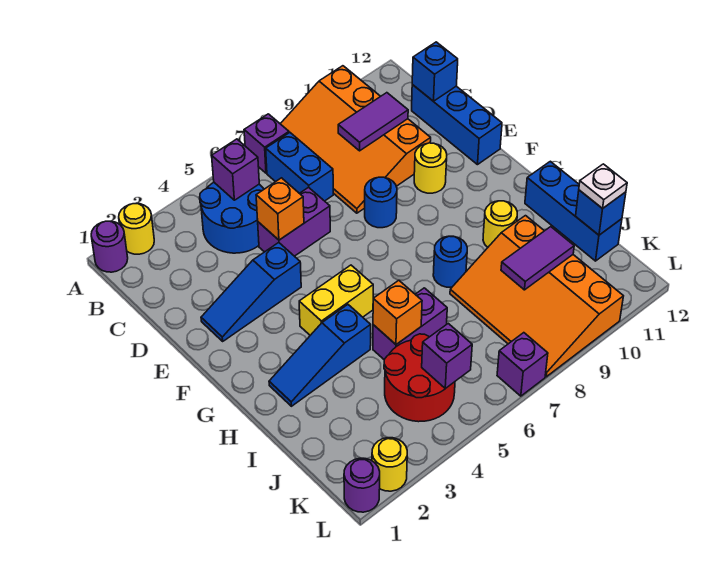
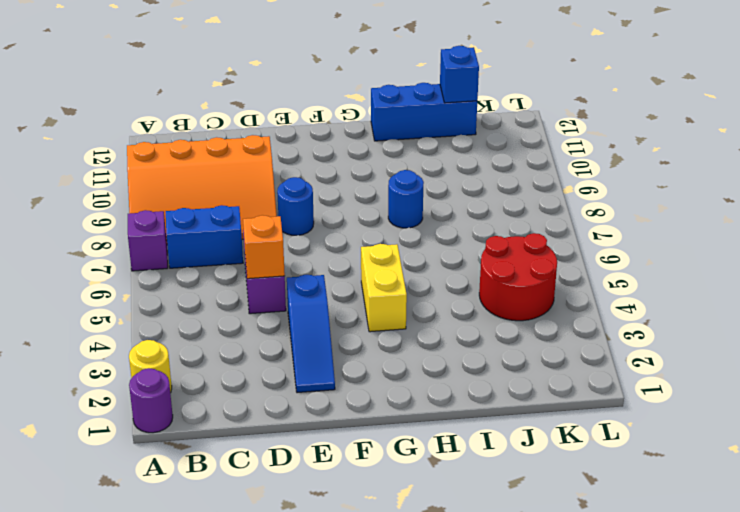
none -> blue 2x2 round brick [200,182,264,253]
none -> blue 1x3 brick [412,85,502,165]
none -> yellow 1x1 round brick [414,143,447,193]
none -> blue 1x3 slope [269,305,371,406]

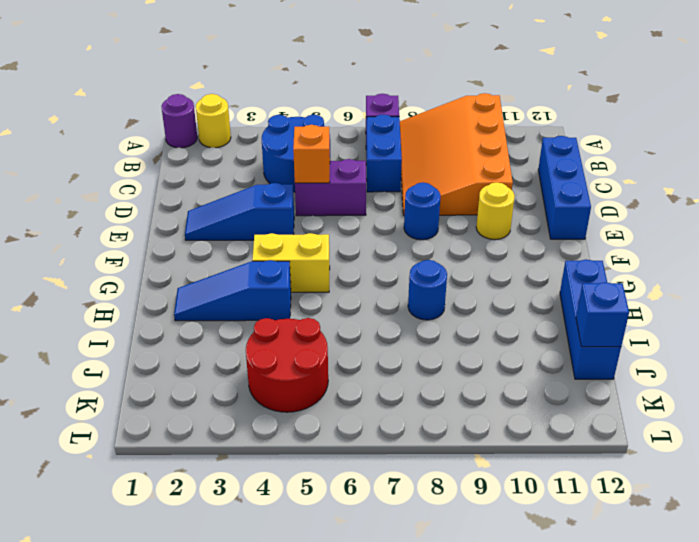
none -> yellow 1x1 round brick [483,201,517,248]
none -> purple 1x2 brick [373,288,447,359]
none -> orange 3x4 slope [450,216,623,377]
none -> purple 1x1 round brick [344,458,380,512]

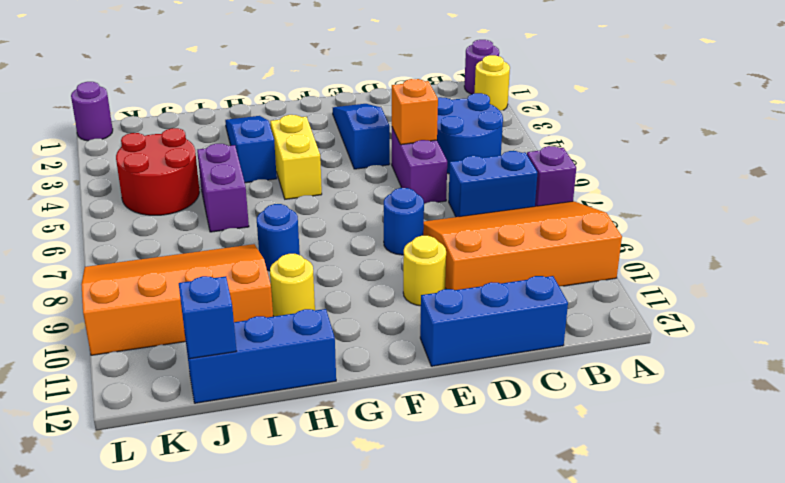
none -> yellow 1x1 round brick [372,438,407,491]
none -> purple 1x1 brick [497,333,548,396]
none -> purple 1x1 brick [212,139,259,200]
none -> purple 1x2 tile [338,93,408,151]

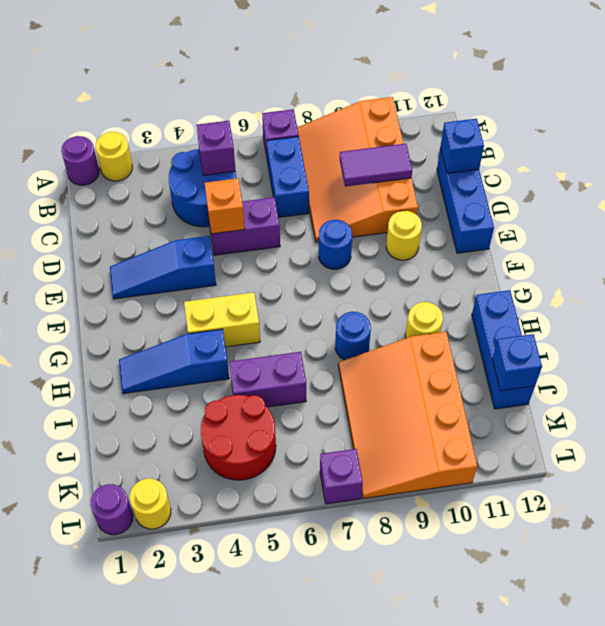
none -> orange 1x1 brick [373,280,422,344]
none -> purple 1x2 tile [501,227,574,290]
none -> purple 1x1 brick [422,323,472,389]
none -> white 1x1 plate [579,164,627,209]

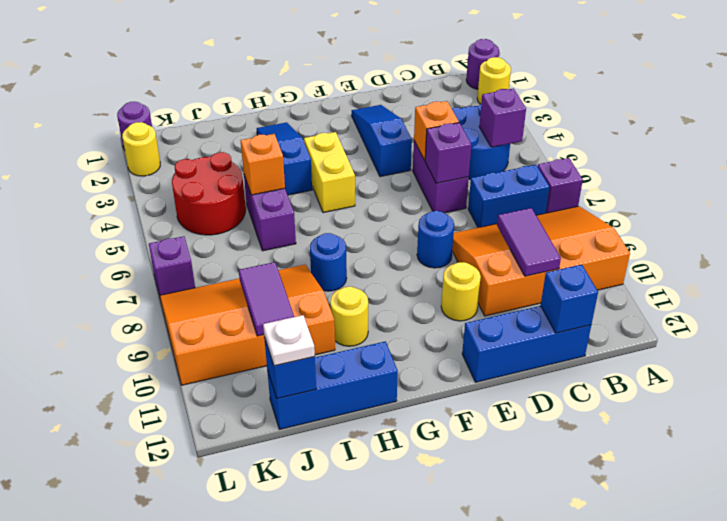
purple 1x1 brick [425,123,471,183] -> purple 1x1 brick moved to [422,323,472,389]

